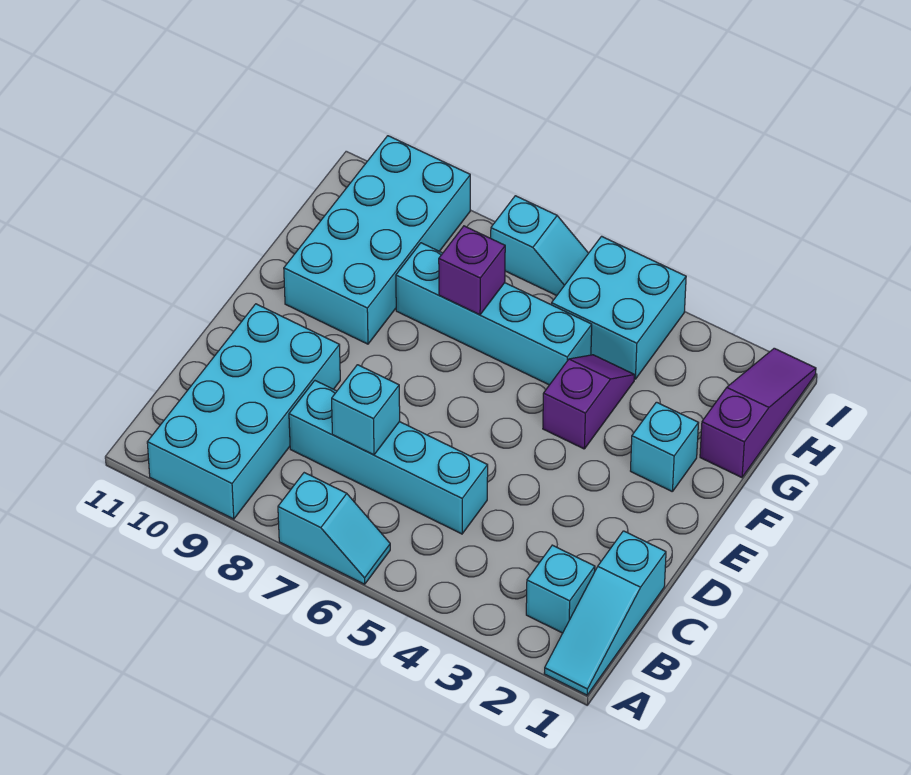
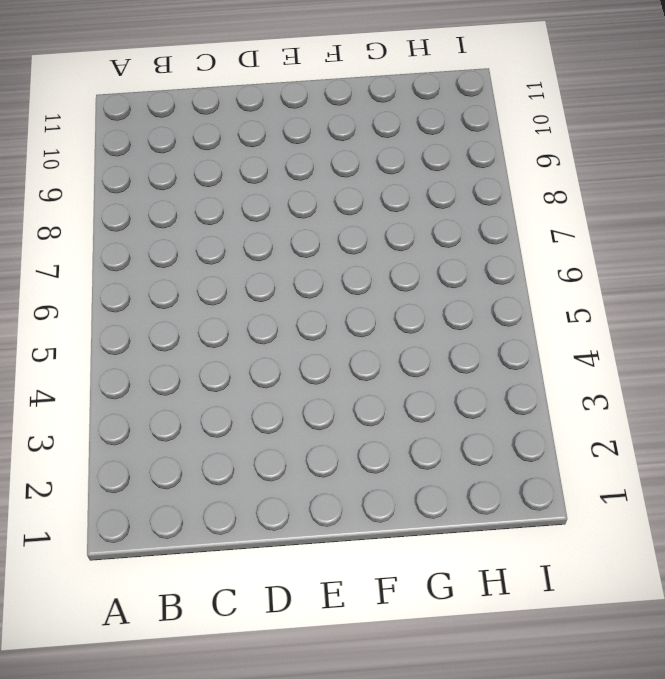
none -> cyan 1x3 slope [544,531,666,695]
none -> cyan 1x2 slope [278,473,390,584]
none -> cyan 2x4 brick [147,304,340,519]

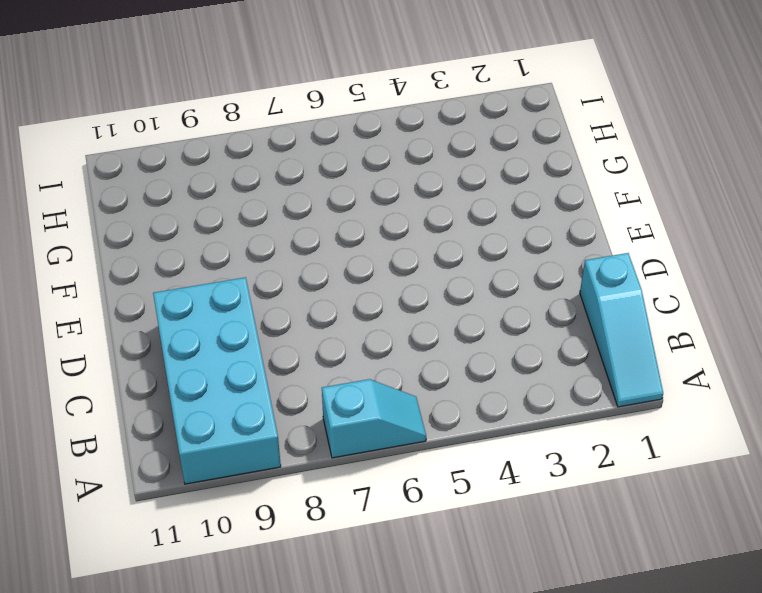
none -> cyan 1x1 brick [526,545,595,633]
none -> cyan 1x4 brick [289,381,488,534]
none -> cyan 1x1 brick [631,402,698,492]

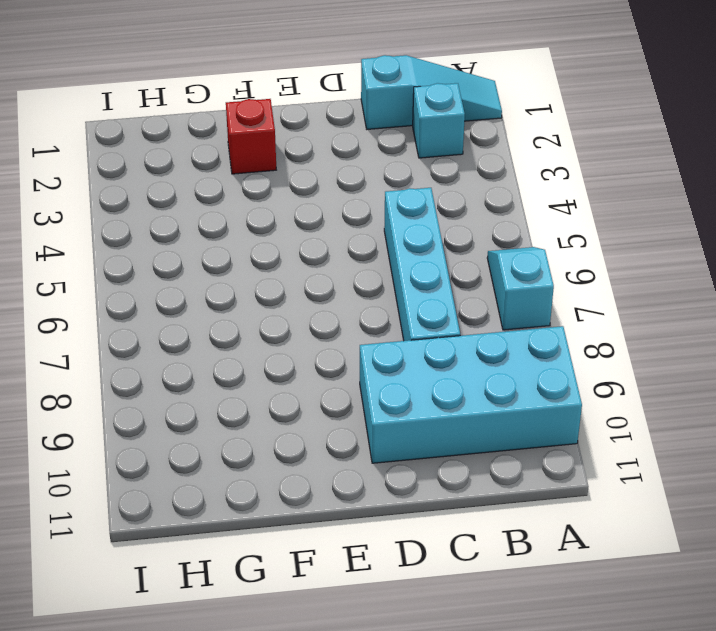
red 1x1 brick [226,99,276,174] -> cyan 1x1 brick [631,402,698,492]
none -> purple 1x2 slope [543,355,634,449]
none -> cyan 2x4 brick [284,136,470,344]
none -> purple 1x3 slope [700,348,816,478]

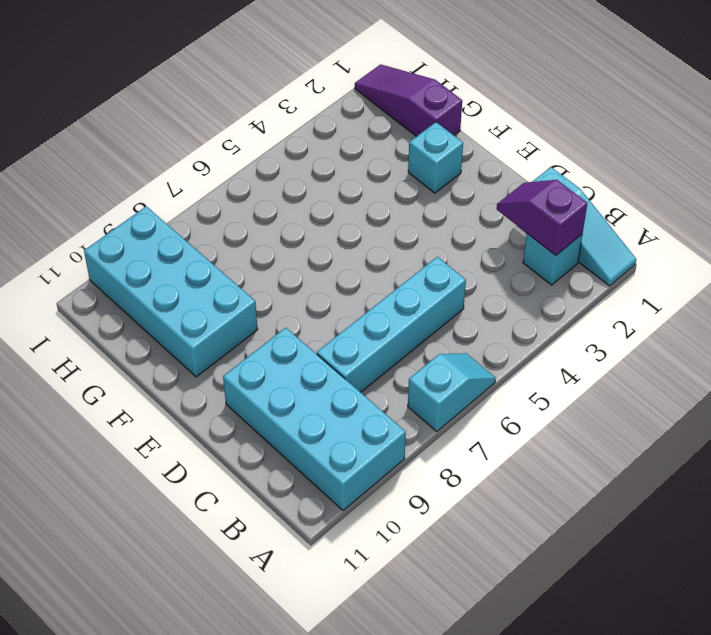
purple 1x2 slope [497,180,587,255] -> purple 1x2 slope moved to [543,355,634,449]
none -> cyan 1x4 brick [396,243,592,385]
none -> cyan 2x2 brick [552,236,686,379]
none -> cyan 1x2 slope [491,196,588,295]

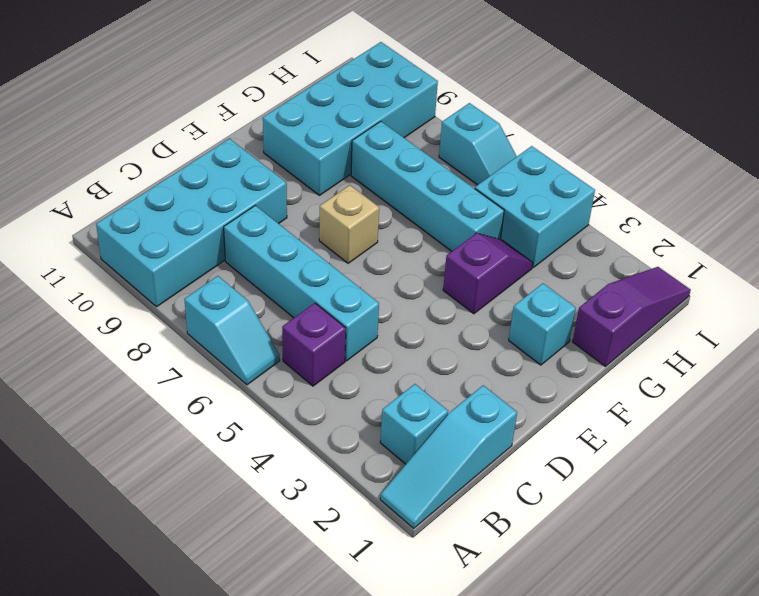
purple 1x1 brick [282,303,346,386] -> purple 1x1 brick moved to [439,226,505,315]
tan 1x1 brick [319,185,379,263] -> none
none -> cyan 1x1 brick [332,365,400,455]

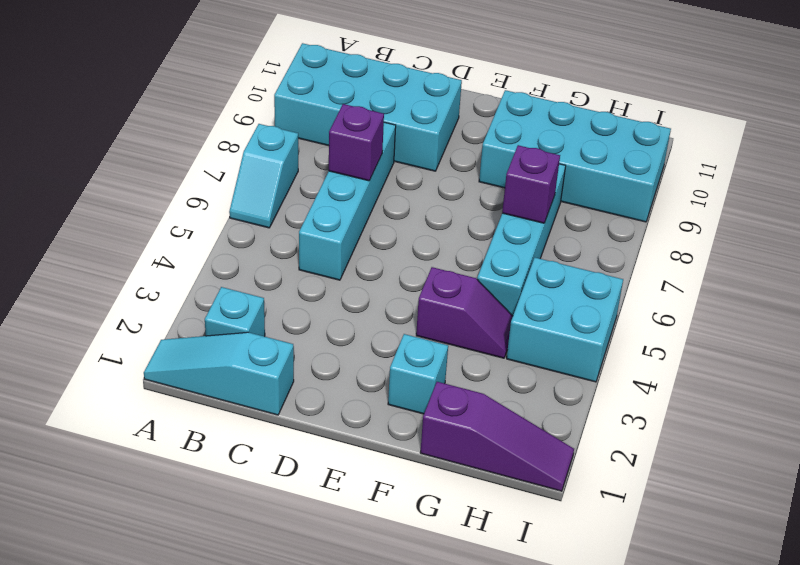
purple 1x1 brick [329,104,384,181] -> cyan 1x1 brick [332,365,400,455]
none -> cyan 1x2 slope [491,196,588,295]

